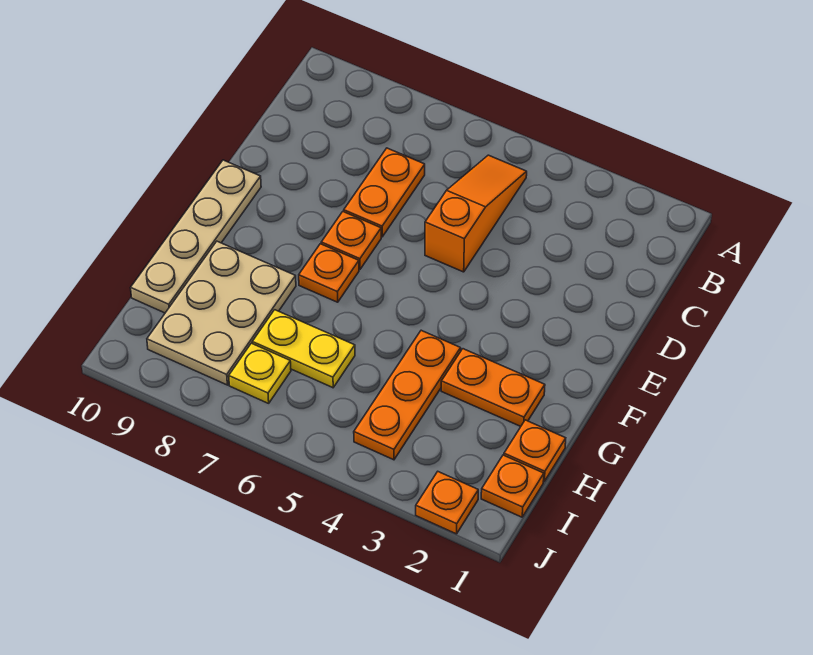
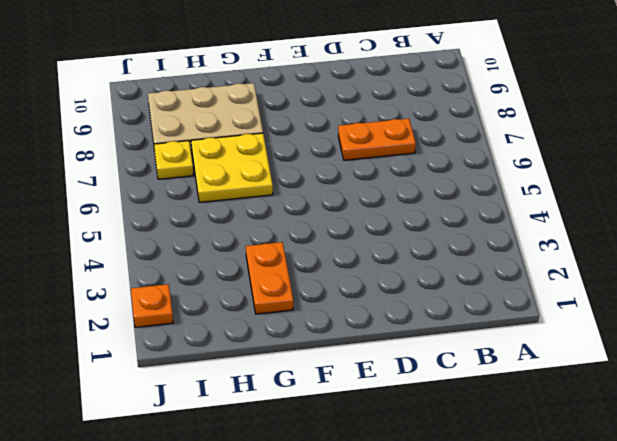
yellow 2x2 plate [191,133,273,203] -> yellow 1x2 plate [252,310,355,388]
none -> orange 1x3 slope [425,155,527,272]
none -> orange 1x1 plate [321,212,381,269]
none -> tan 1x4 plate [131,160,261,313]

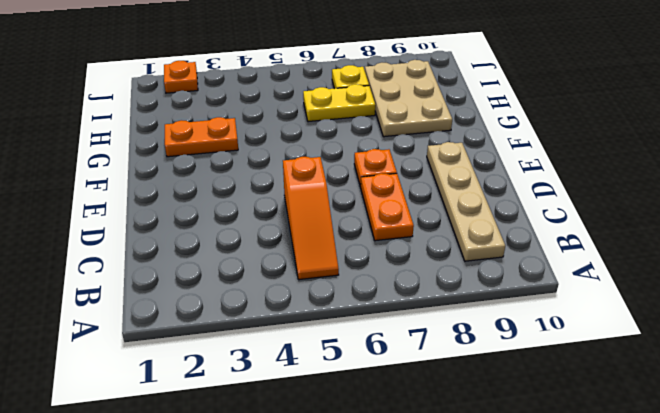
tan 1x4 plate [427,142,505,261] -> tan 1x4 plate moved to [131,160,261,313]
none -> orange 1x1 plate [299,244,359,302]
none -> orange 1x3 plate [354,330,461,460]
none -> orange 1x1 plate [504,420,566,481]

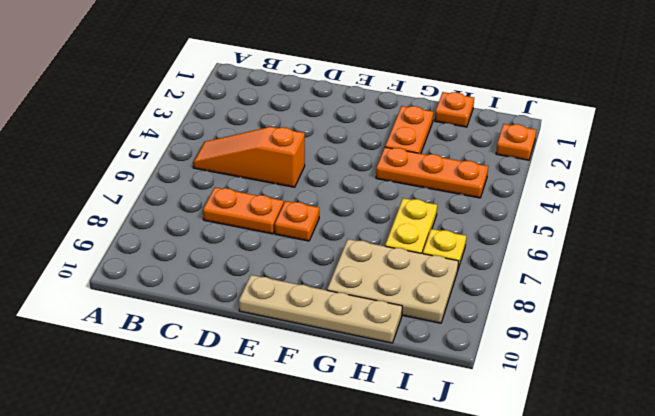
none -> orange 1x1 plate [299,244,359,302]
none -> orange 1x1 plate [481,455,544,517]

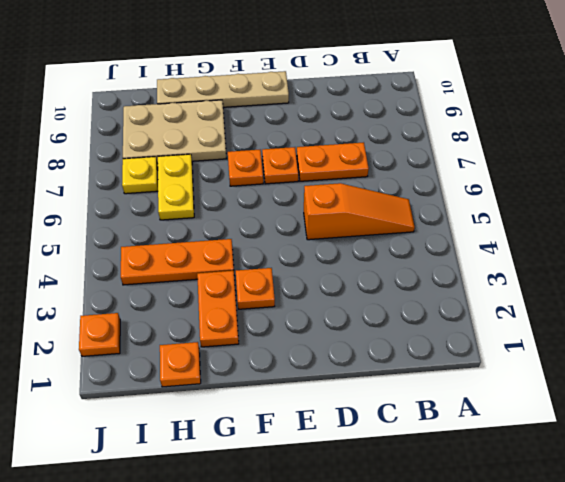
orange 1x1 plate [236,268,275,309] -> orange 1x1 plate moved to [481,455,544,517]

